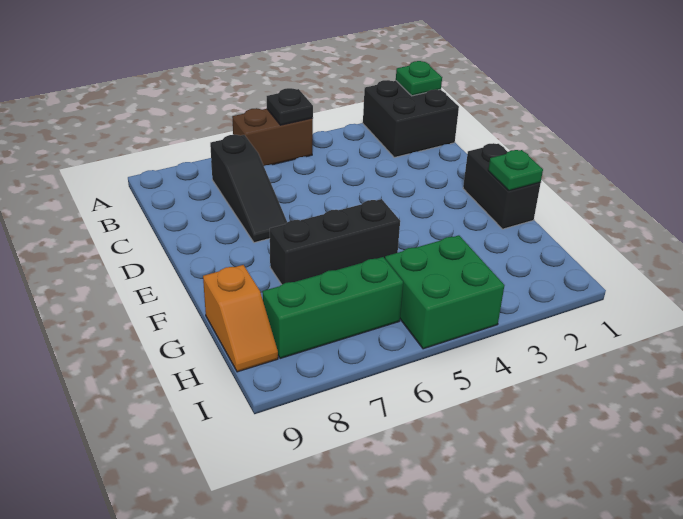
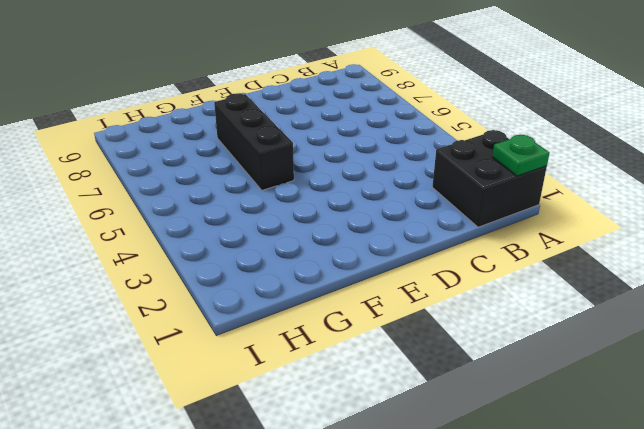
none -> brown 1x2 brick [232,108,313,166]
none -> black 1x3 slope [210,135,287,243]

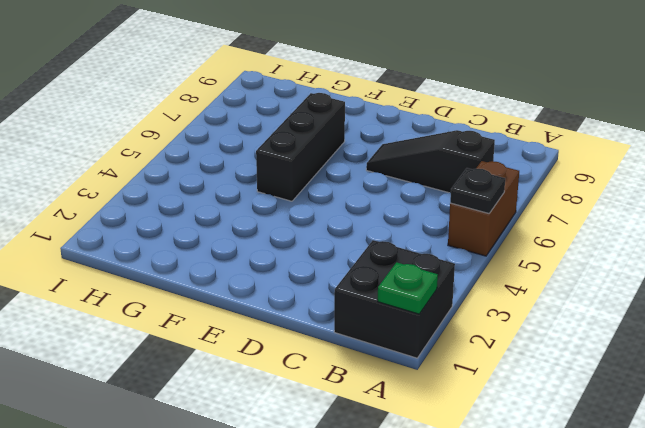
none -> black 1x2 brick [463,143,541,229]
none -> orange 1x2 slope [203,265,278,372]

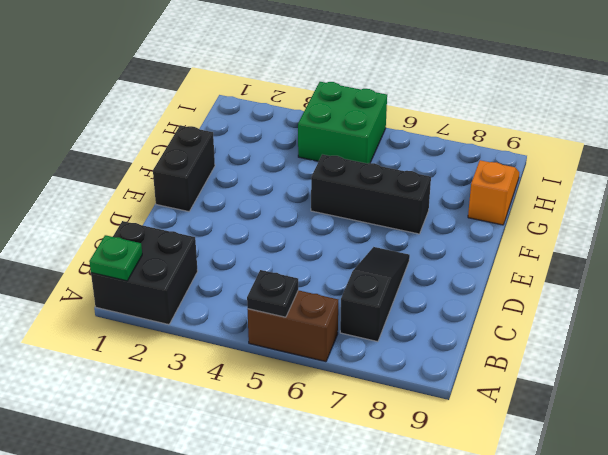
none -> green 1x3 brick [263,257,403,359]
none -> green 1x1 plate [488,150,543,191]

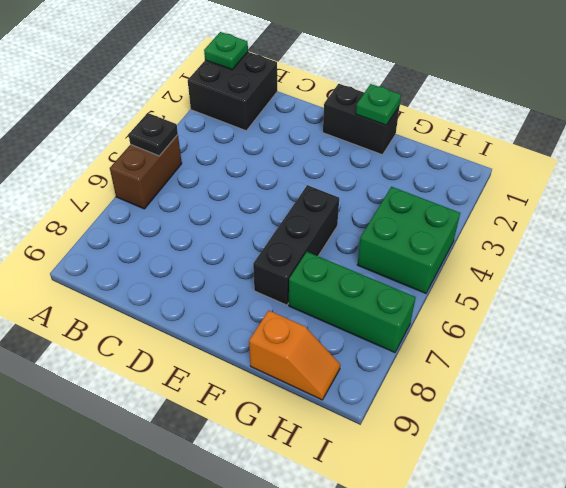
green 1x3 brick [289,252,416,353] -> green 1x3 brick turned to [263,257,403,359]
none -> black 1x3 slope [210,135,287,243]

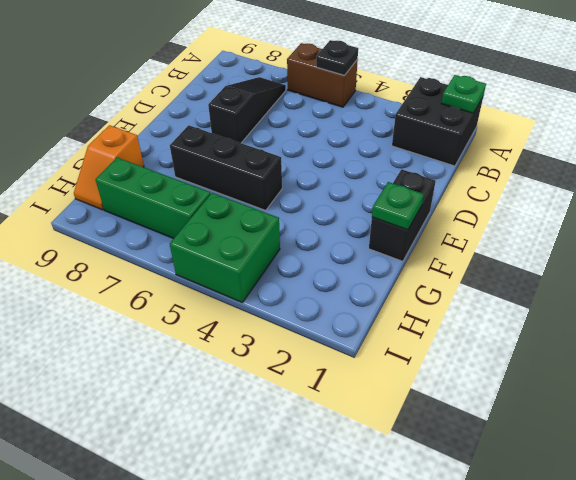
black 1x3 slope [208,77,286,143] -> black 1x3 slope turned to [210,135,287,243]

